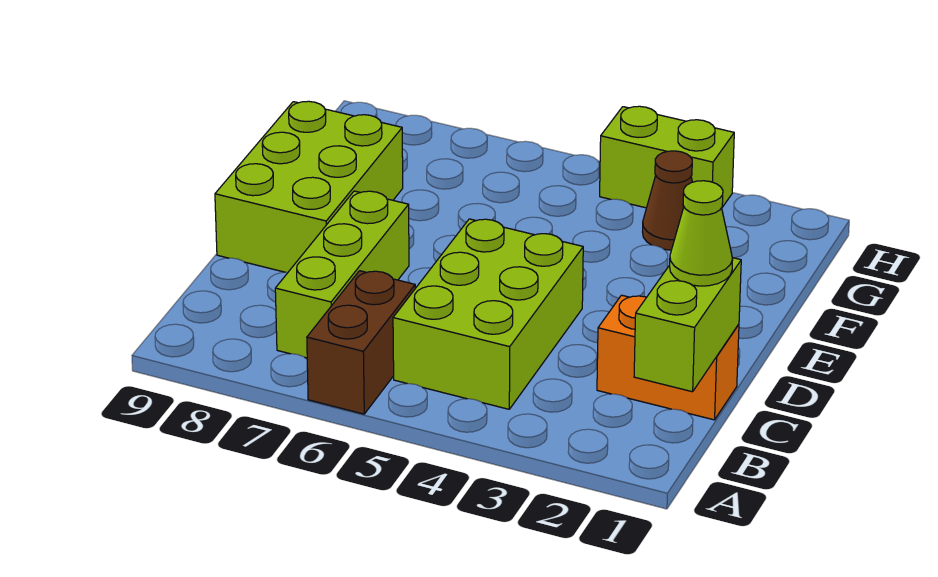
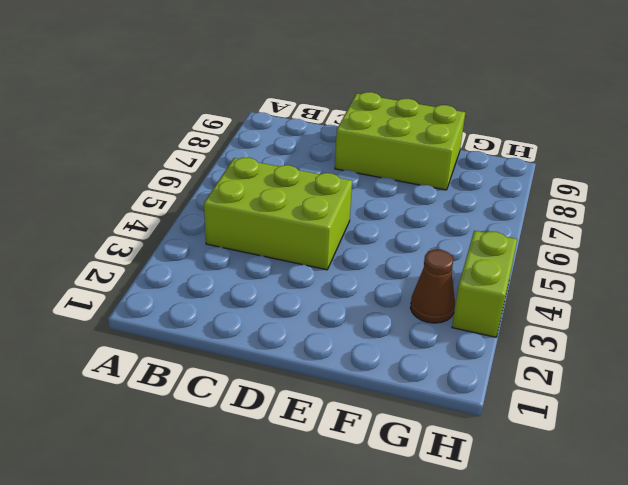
none -> brown 1x2 brick [307,271,415,414]
none -> lime 1x3 brick [275,191,409,358]

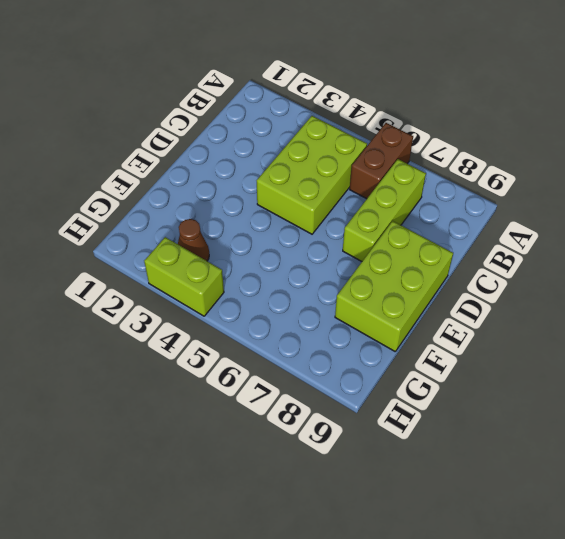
none -> orange 1x2 brick [597,295,739,420]
none -> lime 1x2 brick [634,258,741,392]

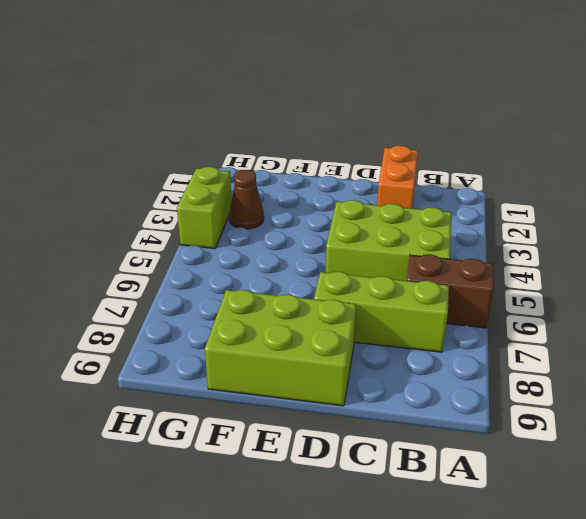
none -> lime 1x2 brick [634,258,741,392]
none -> lime 1x1 cone [670,181,733,286]

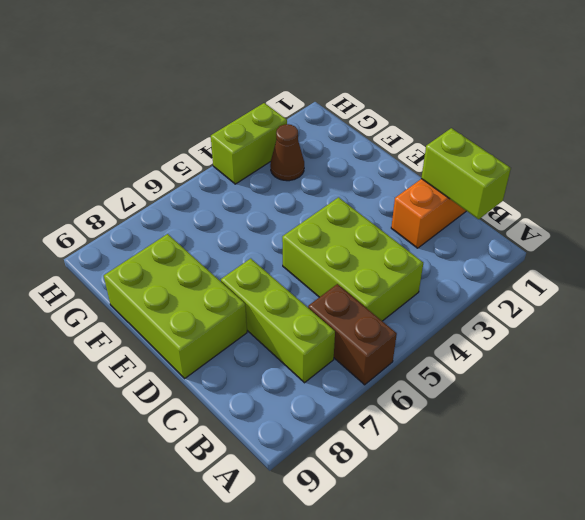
none -> lime 1x1 cone [670,181,733,286]

